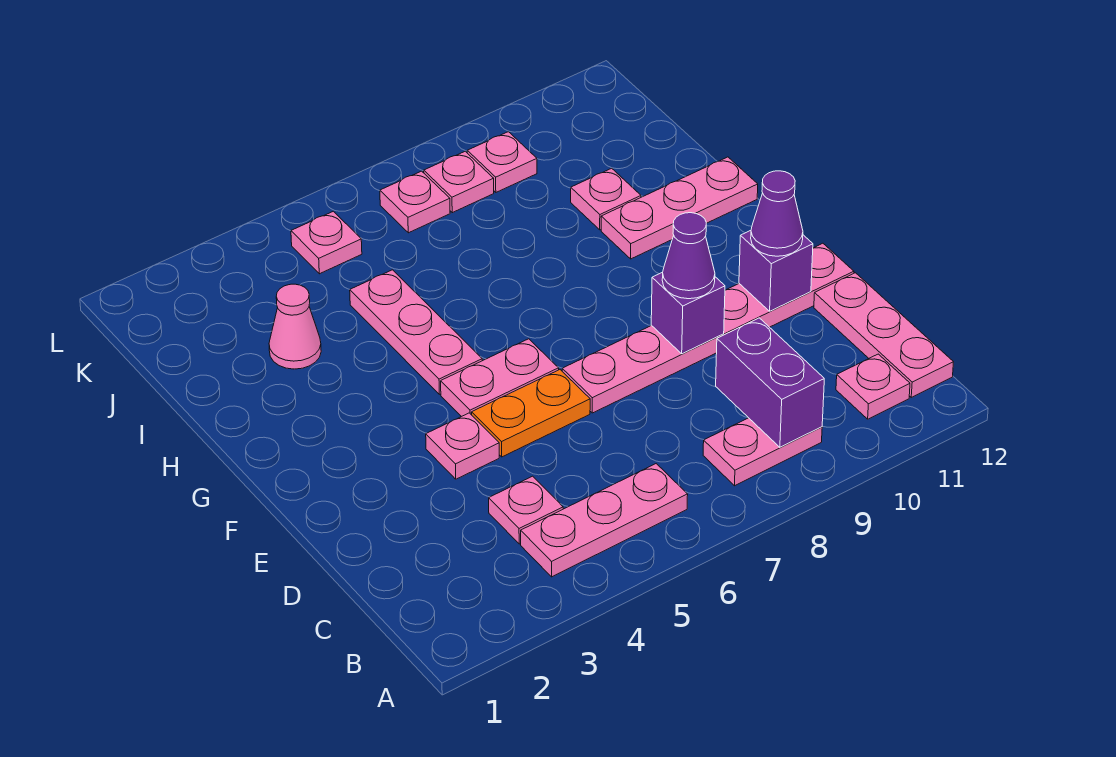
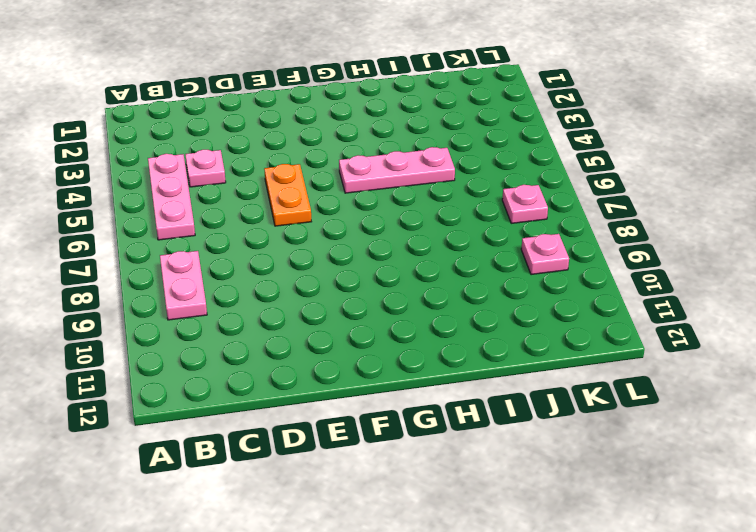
none -> pink 1x1 plate [836,354,910,419]
none -> pink 1x3 plate [814,273,953,397]
none -> pink 1x1 plate [426,413,499,479]

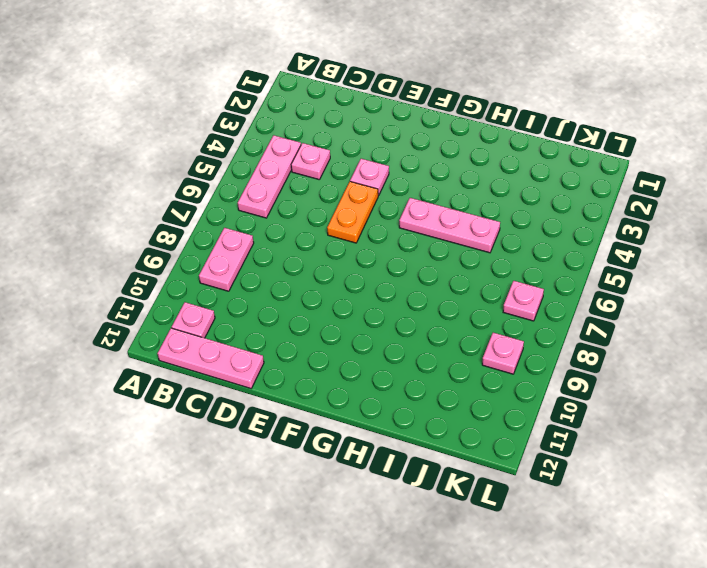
none -> pink 1x6 plate [562,243,854,413]
none -> pink 1x2 plate [441,339,559,417]
none -> pink 1x3 plate [601,157,758,259]

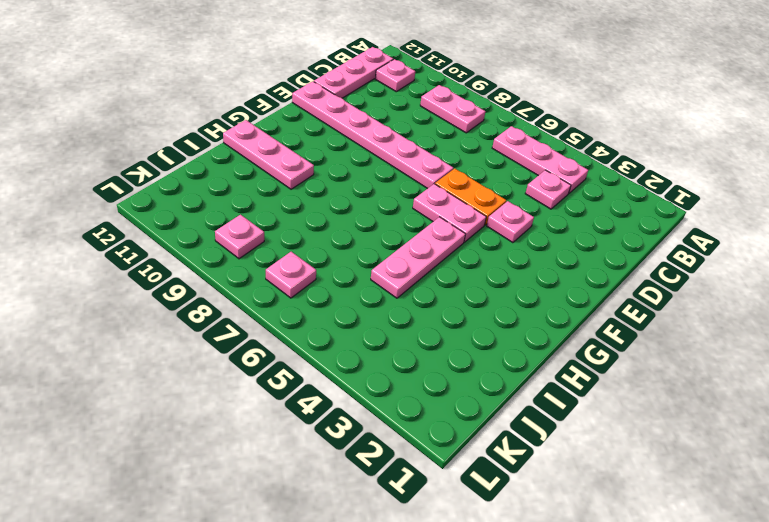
none -> pink 1x1 cone [269,284,321,369]
none -> pink 1x1 plate [571,168,641,230]
none -> pink 1x1 plate [291,211,362,274]

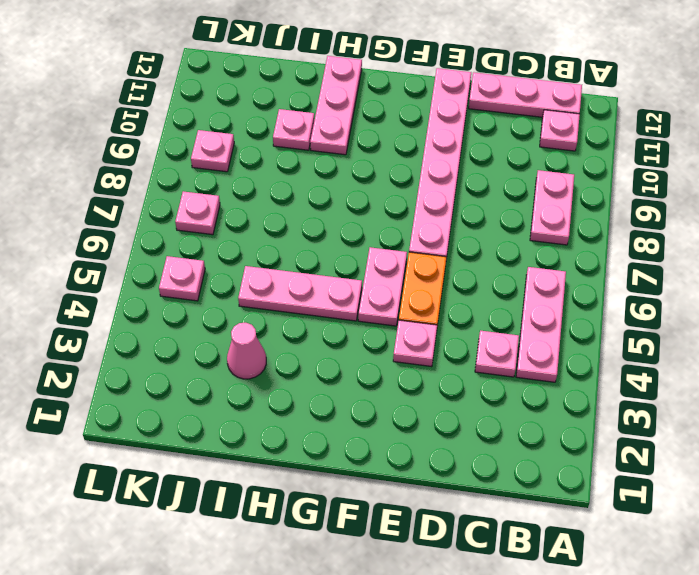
none -> pink 1x1 plate [424,151,494,213]
none -> purple 1x2 brick [716,318,824,447]
none -> purple 1x1 brick [651,272,725,354]

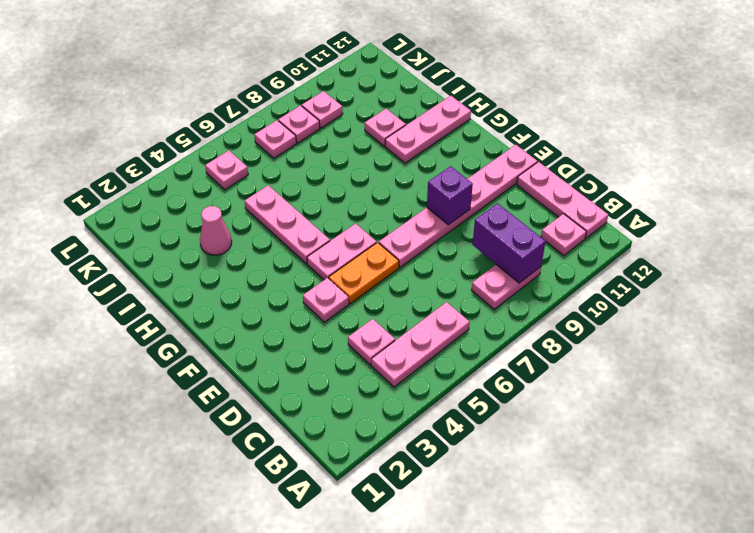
none -> purple 1x1 brick [739,231,813,311]
none -> purple 1x1 cone [662,213,715,299]
none -> purple 1x1 cone [751,171,803,256]

